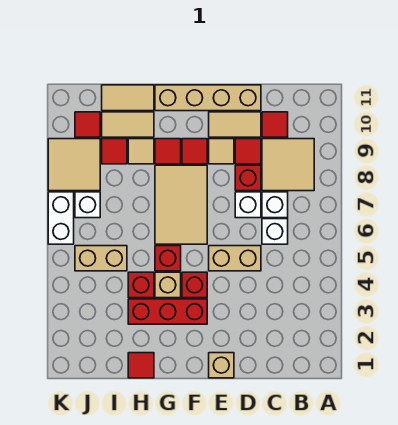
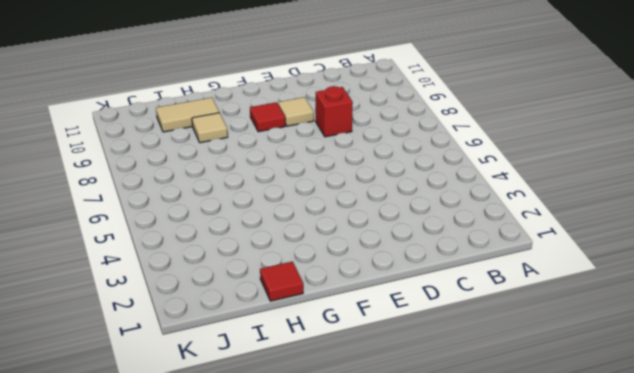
none -> tan 2x2 tile [262,139,314,191]
none -> white 1x1 brick [262,219,288,244]
none -> white 1x1 brick [262,192,288,218]
none -> red 1x1 tile [262,112,288,137]

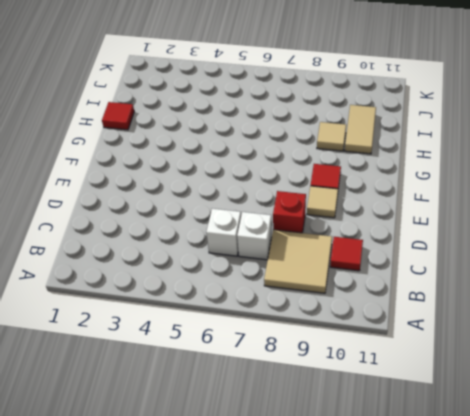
none -> tan 1x2 brick [209,246,261,271]
none -> white 1x1 brick [235,192,261,218]
none -> red 1x1 tile [235,139,261,164]
none -> tan 1x2 tile [209,112,261,137]

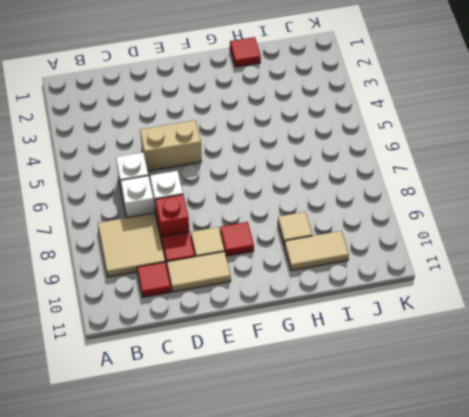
none -> tan 1x4 brick [155,85,261,111]
none -> tan 1x1 brick [209,353,234,378]
none -> red 1x3 brick [128,299,207,324]
none -> red 1x1 brick [182,272,207,298]

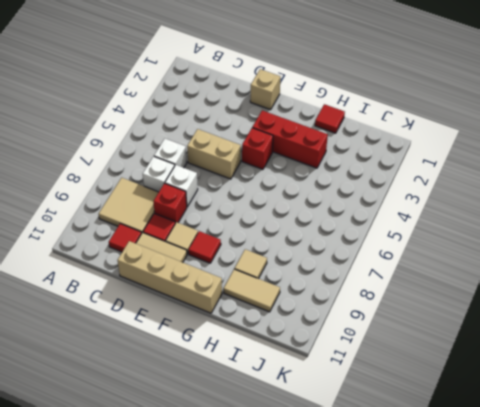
none -> tan 2x3 tile [155,165,207,244]
none -> tan 1x1 brick [155,272,181,298]
none -> red 1x1 brick [155,246,181,271]
none -> red 1x1 tile [155,139,181,164]

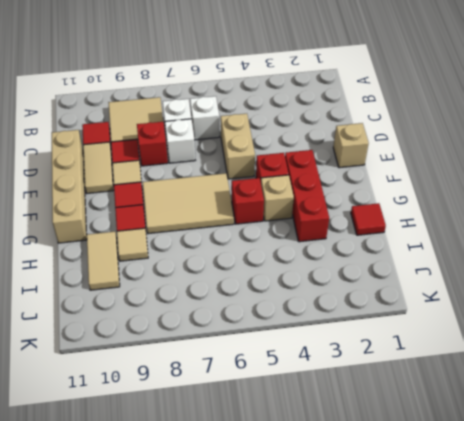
none -> red 1x1 brick [128,272,154,298]
none -> tan 1x2 tile [102,85,154,111]
none -> tan 1x2 brick [75,246,127,271]
none -> red 1x1 tile [102,139,127,164]

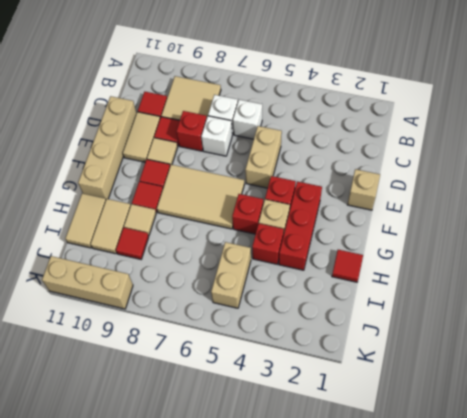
tan 1x3 brick [42,256,133,309] -> tan 2x2 tile [48,139,100,191]
none -> white 1x1 brick [75,192,100,218]
none -> red 1x1 tile [75,112,100,137]
none -> white 1x2 brick [48,192,74,244]

